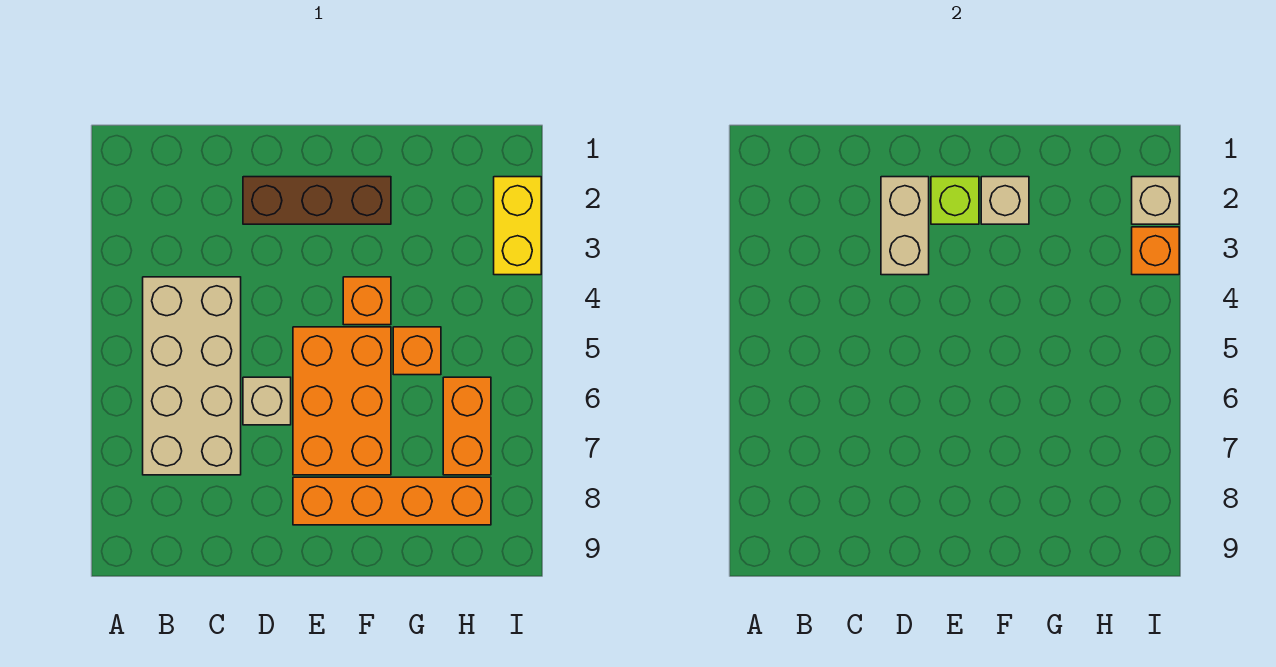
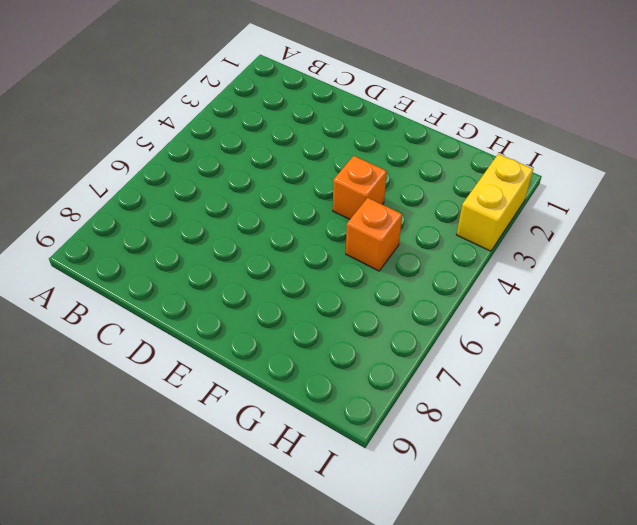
none -> tan 2x4 brick [143,277,241,475]
none -> brown 1x3 brick [243,177,391,224]
none -> tan 1x1 brick [243,377,291,425]

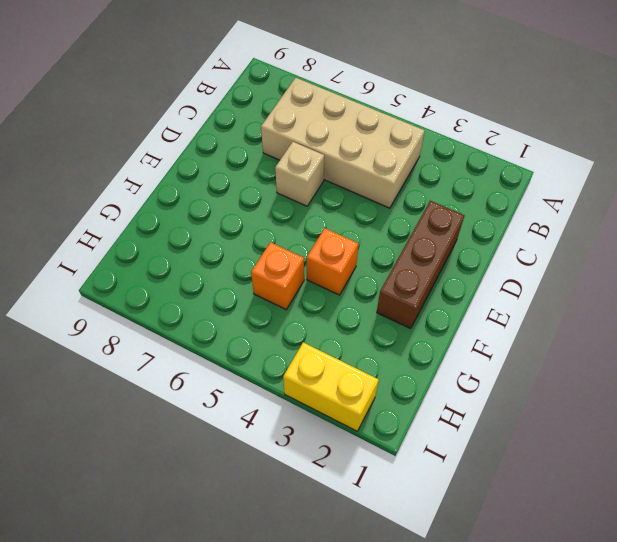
none -> orange 2x3 brick [293,327,391,475]
none -> orange 1x4 brick [293,477,491,525]
none -> orange 1x2 brick [443,377,491,475]

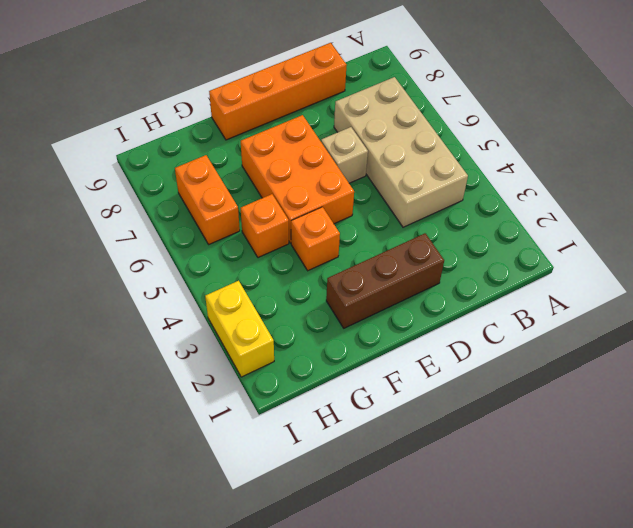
orange 1x4 brick [209,43,347,140] -> orange 1x4 brick moved to [293,477,491,525]
none -> tan 1x2 brick [881,177,929,275]
none -> lime 1x1 brick [931,177,979,224]
none -> tan 1x1 brick [981,177,1029,224]

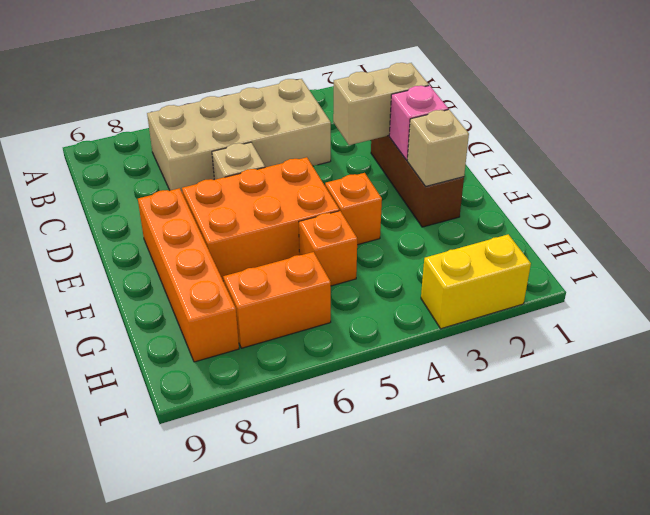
pink 1x1 brick [389,86,448,160] -> lime 1x1 brick [931,177,979,224]
none -> tan 1x1 brick [1132,177,1179,224]
none -> orange 1x1 brick [1132,227,1179,275]

